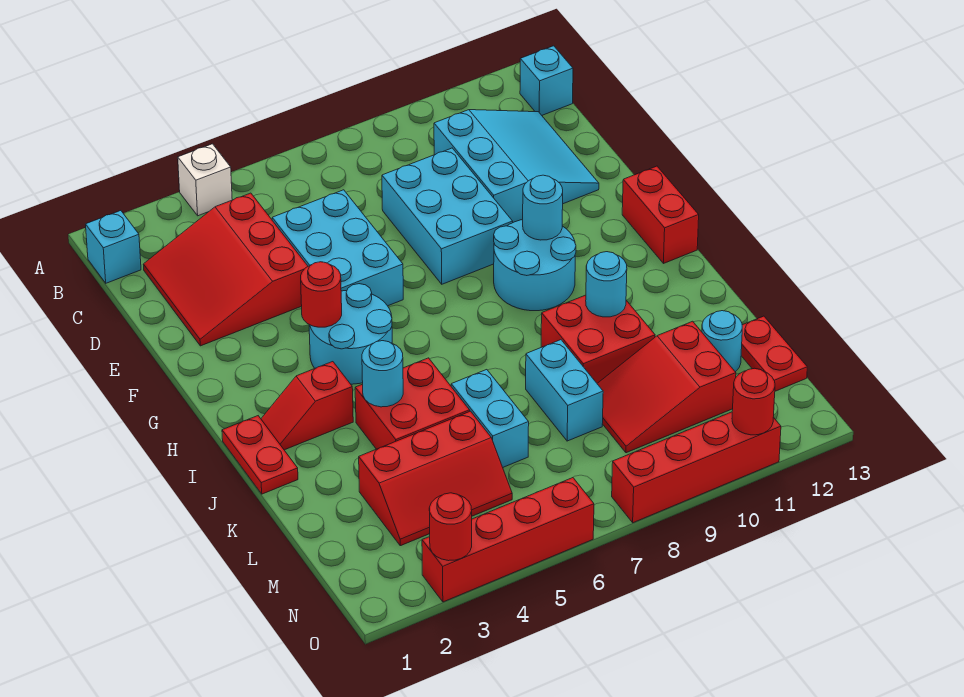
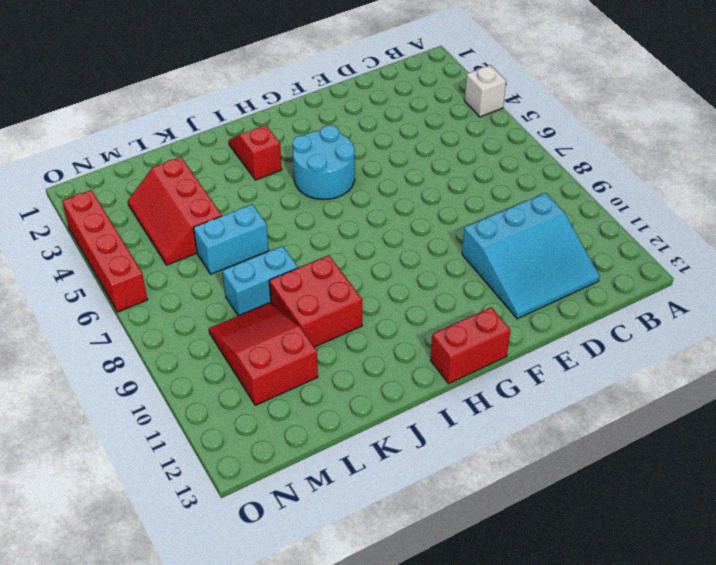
none -> cyan 1x1 brick [86,211,141,283]
none -> cyan 1x1 brick [520,46,573,115]
none -> red 3x3 slope [143,193,308,346]

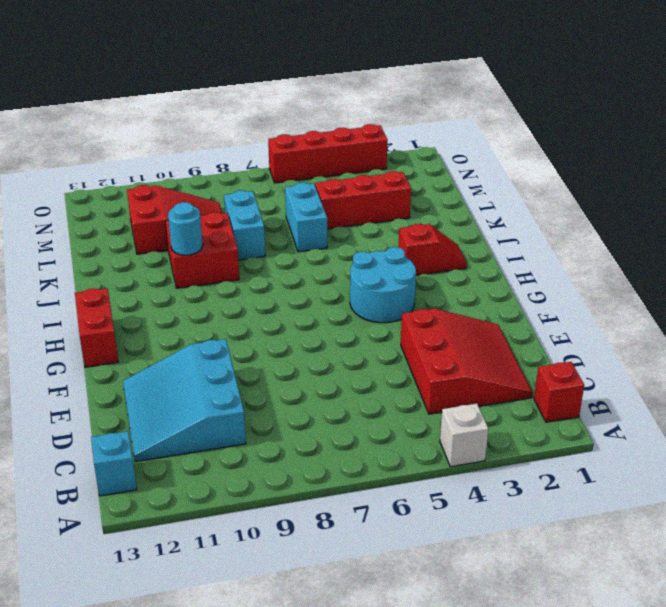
red 1x1 brick [534,362,584,422] -> cyan 1x1 brick [86,211,141,283]
none -> cyan 2x3 brick [272,190,403,306]
none -> cyan 2x3 brick [382,148,513,284]
none -> cyan 2x2 round brick [494,220,576,311]

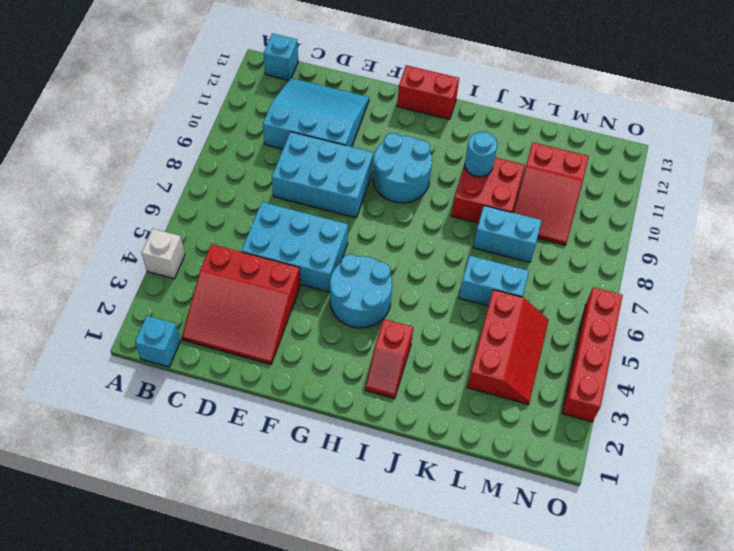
none -> red 1x2 plate [222,416,298,494]
none -> red 2x2 brick [355,358,470,449]
none -> cyan 1x1 round brick [702,311,742,372]

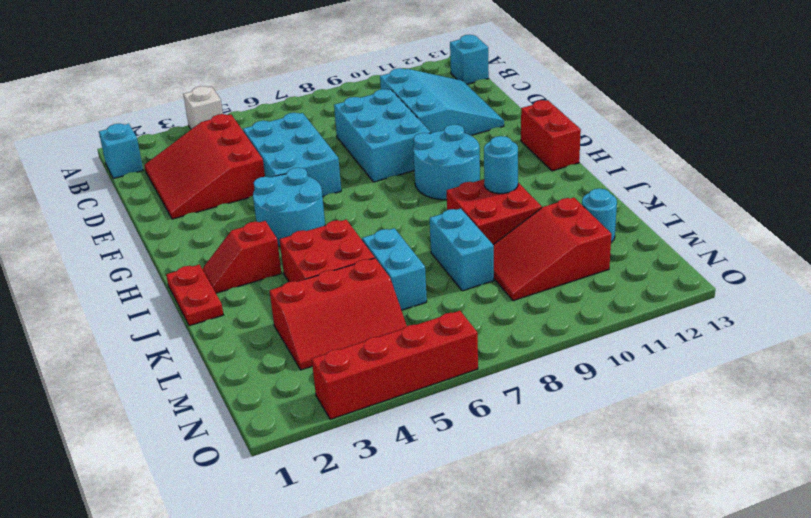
none -> red 1x2 plate [741,316,807,391]
none -> red 1x4 brick [612,412,781,523]
none -> red 1x1 round brick [301,262,342,327]

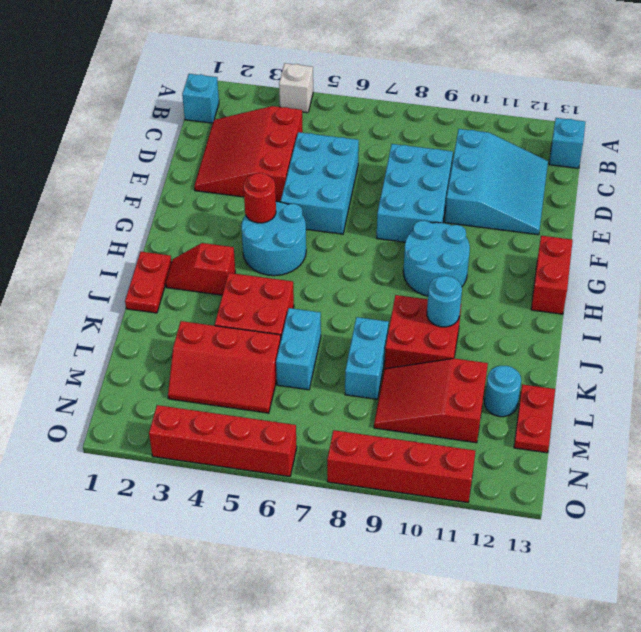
none -> cyan 1x1 round brick [523,175,563,240]
none -> cyan 1x1 round brick [362,341,403,407]
none -> red 1x1 round brick [429,493,472,561]

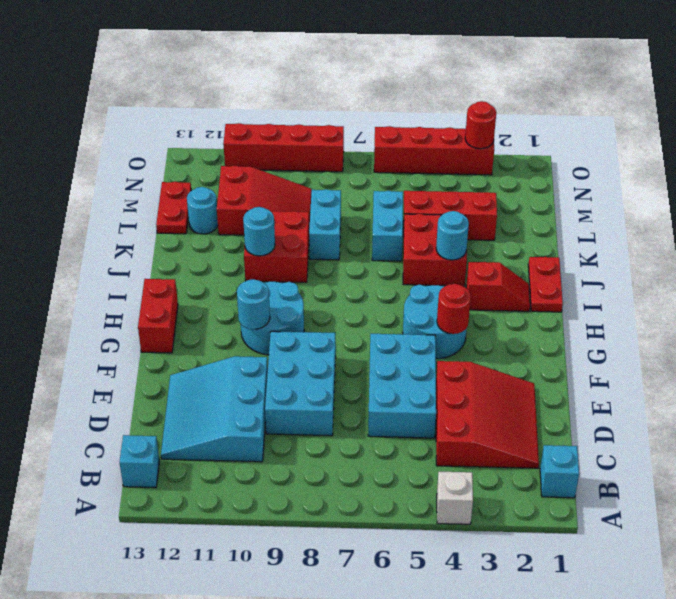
none -> red 1x1 round brick [732,368,775,435]

